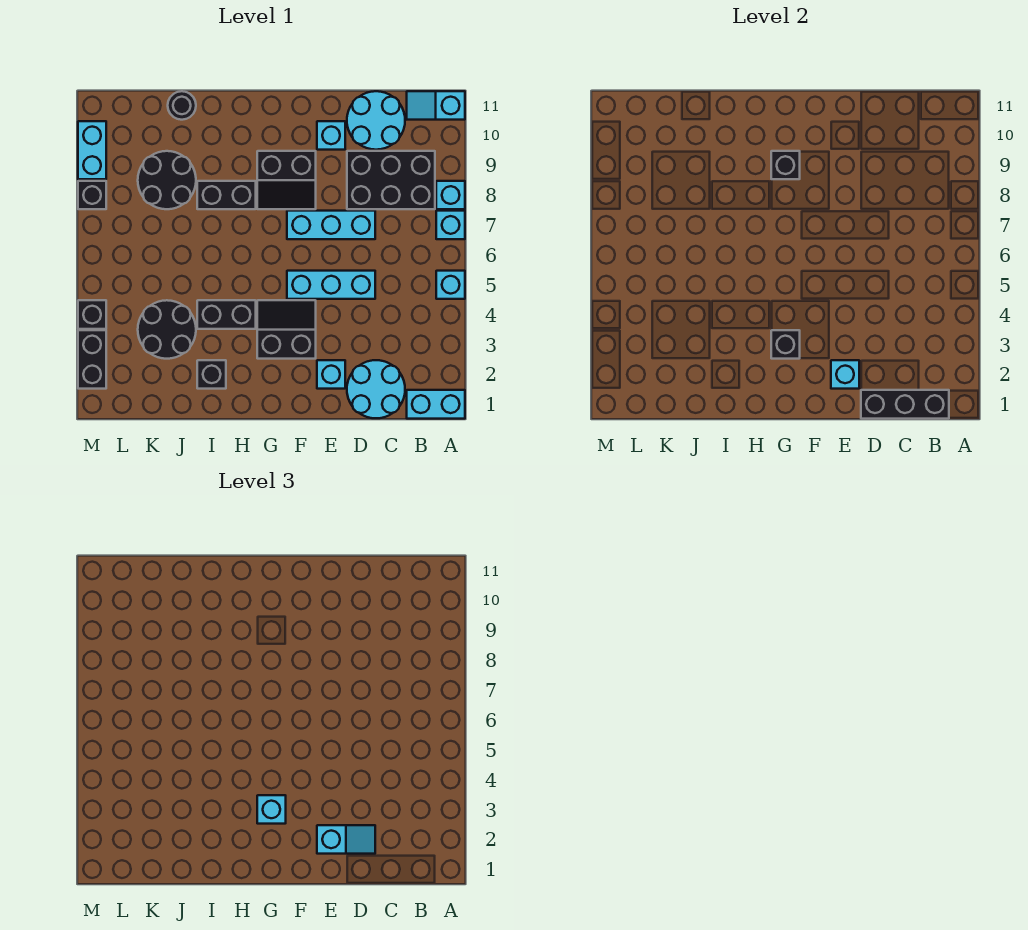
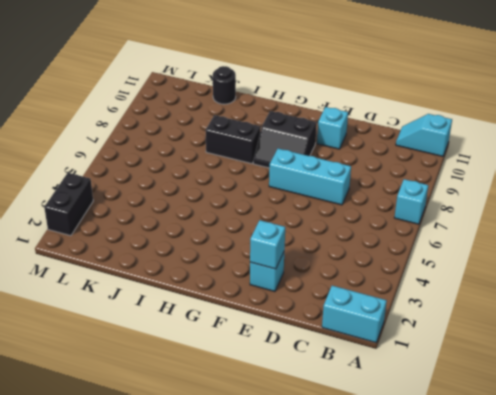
none -> cyan 1x1 brick [436,271,465,299]
none -> cyan 1x1 brick [436,181,465,209]
none -> black 2x3 brick [347,151,435,209]
none -> cyan 2x2 round brick [347,360,405,418]

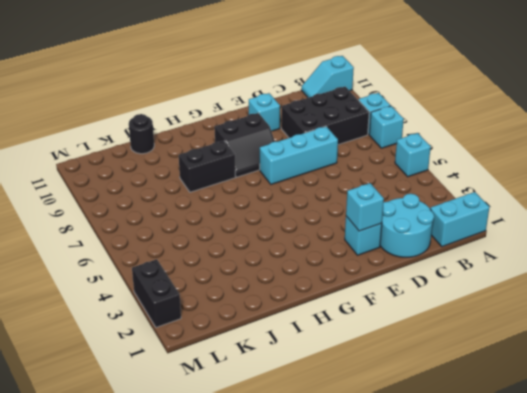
none -> cyan 2x2 round brick [347,91,405,150]
none -> cyan 1x3 brick [287,271,375,299]
none -> black 2x2 slope [257,300,316,359]
none -> black 1x2 brick [197,300,256,329]

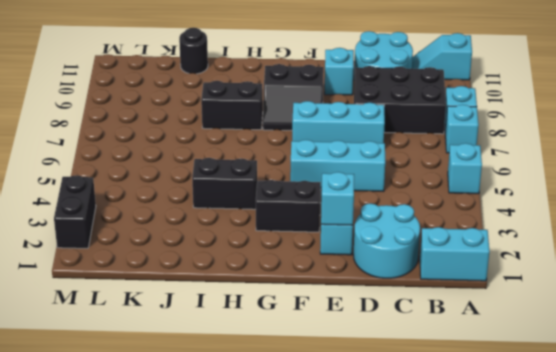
none -> black 1x1 brick [197,360,226,389]
none -> black 2x2 round brick [138,300,196,359]
none -> black 2x2 round brick [138,151,196,209]
none -> black 1x1 brick [78,300,106,329]

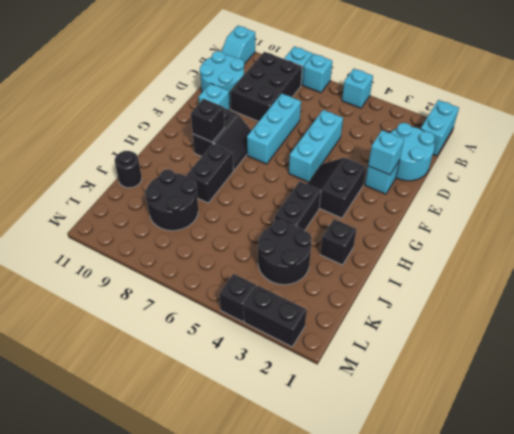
none -> black 1x1 brick [78,181,106,209]
none -> cyan 1x2 brick [78,121,106,179]
none -> black 1x3 brick [861,390,949,419]
none -> black 1x1 brick [771,330,800,359]

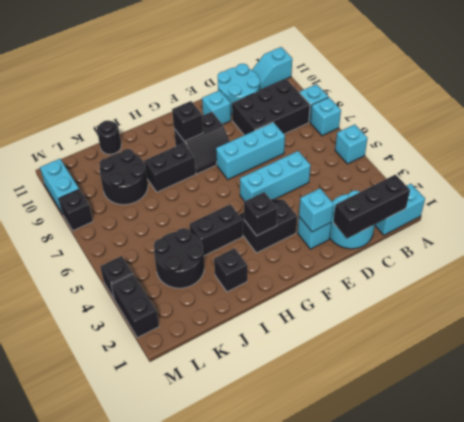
none -> cyan 1x2 slope [317,825,375,854]
none -> cyan 1x1 brick [257,795,286,824]

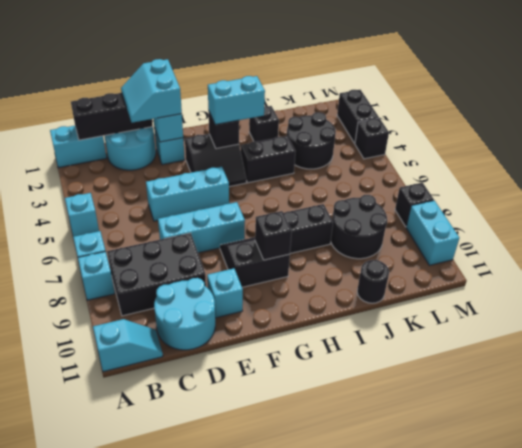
cyan 2x2 slope [121,59,182,123] -> cyan 1x2 slope [317,825,375,854]
cyan 1x2 brick [208,76,265,125] -> cyan 1x1 brick [257,795,286,824]

